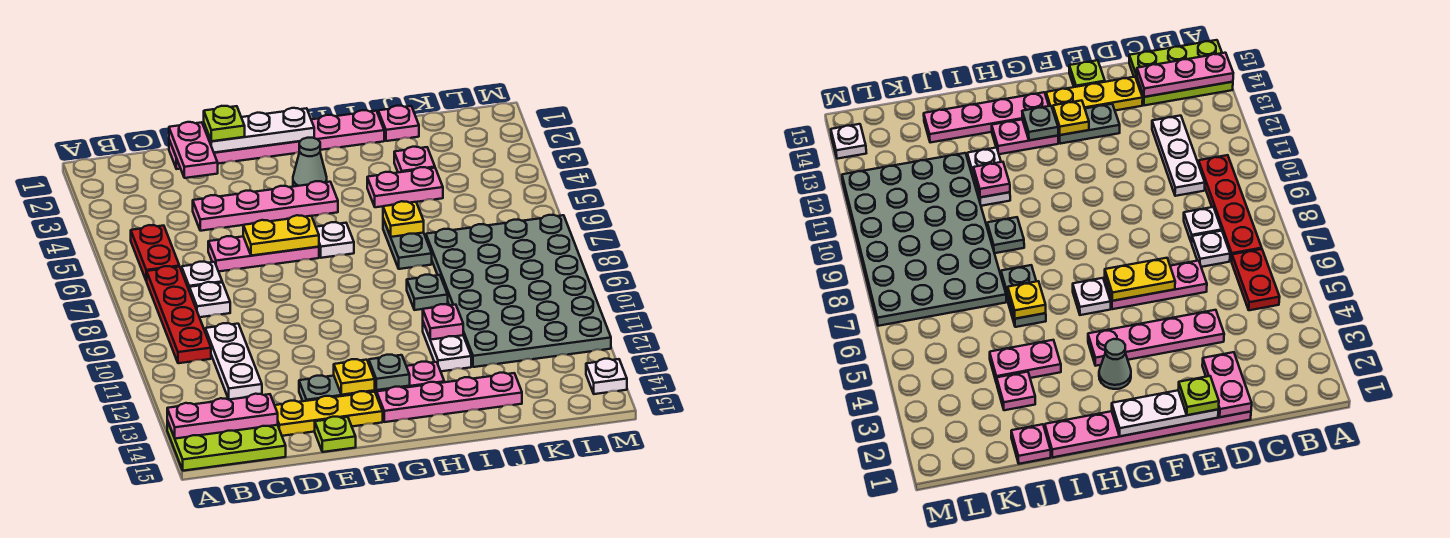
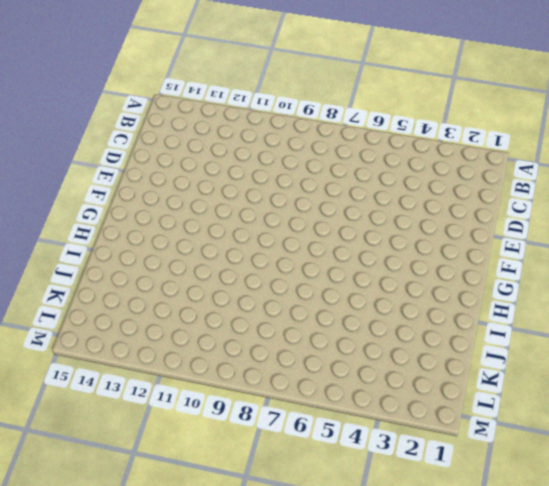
none -> lime 2x3 plate [167,421,286,471]
none -> red 1x2 plate [131,225,179,281]
none -> red 1x4 plate [147,266,211,363]
none -> white 1x1 plate [182,262,222,289]

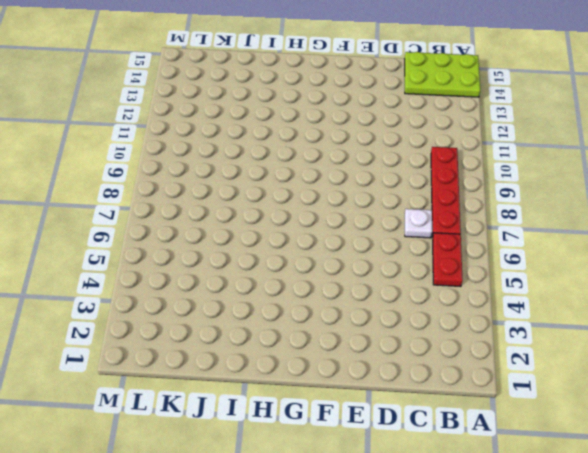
none -> white 1x1 plate [189,282,230,317]
none -> white 1x3 plate [205,323,262,400]
none -> pink 1x6 plate [169,110,384,169]
none -> pink 1x4 plate [193,181,338,231]

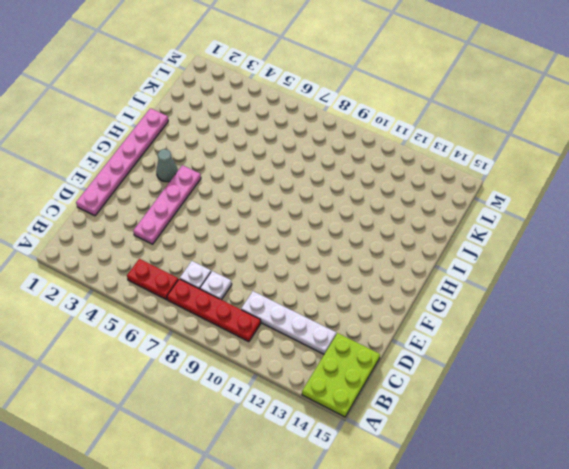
white 1x4 plate [241,291,336,354] -> white 1x3 plate [205,323,262,400]
none -> pink 1x3 plate [208,236,319,272]
none -> yellow 1x3 plate [275,391,383,436]
none -> grey 1x2 plate [299,376,375,401]
none -> lime 1x1 plate [315,417,356,452]

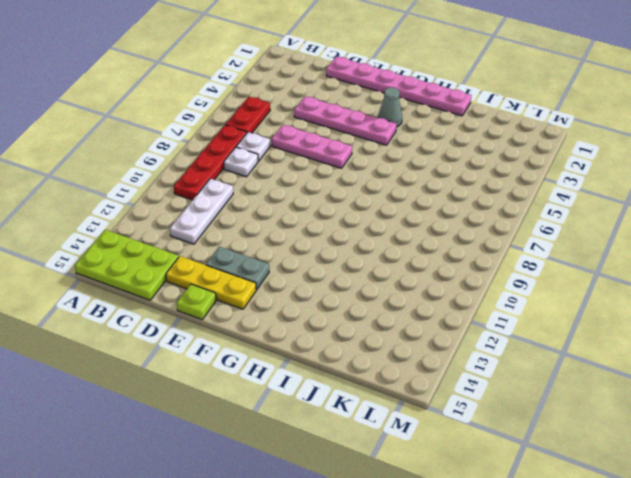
none -> white 1x1 plate [316,222,354,258]
none -> pink 1x2 plate [374,362,444,395]
none -> pink 1x4 plate [377,373,522,422]
none -> pink 1x2 plate [367,167,443,207]

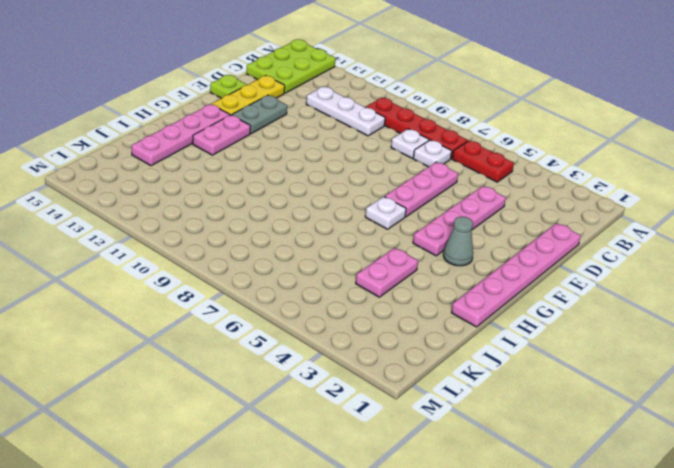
none -> grey 1x2 plate [383,219,432,269]
none -> grey 1x1 plate [407,275,448,310]
none -> white 1x2 plate [423,323,471,371]
none -> pink 1x1 plate [378,106,419,141]

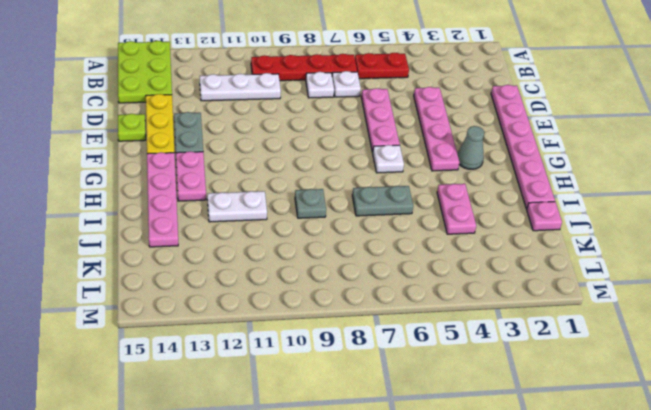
none -> pink 1x1 plate [394,147,435,173]
none -> grey 4x6 plate [426,215,611,367]
none -> white 1x1 plate [586,359,627,394]
none -> pink 1x3 plate [167,394,278,439]

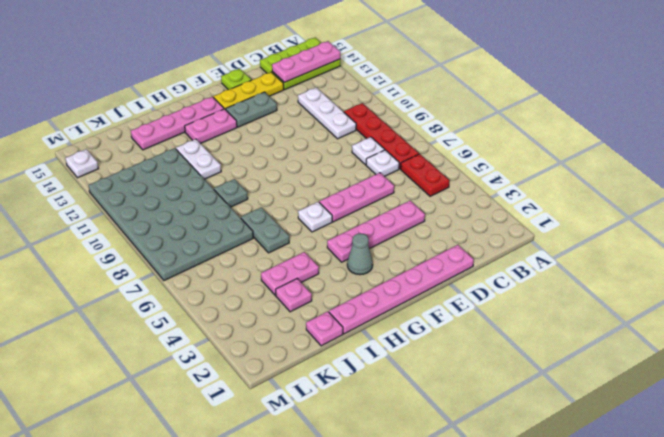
none -> pink 1x2 plate [169,122,218,178]
none -> white 1x3 plate [204,108,314,153]
none -> yellow 1x2 plate [243,215,319,256]
none -> yellow 1x1 plate [334,359,375,395]

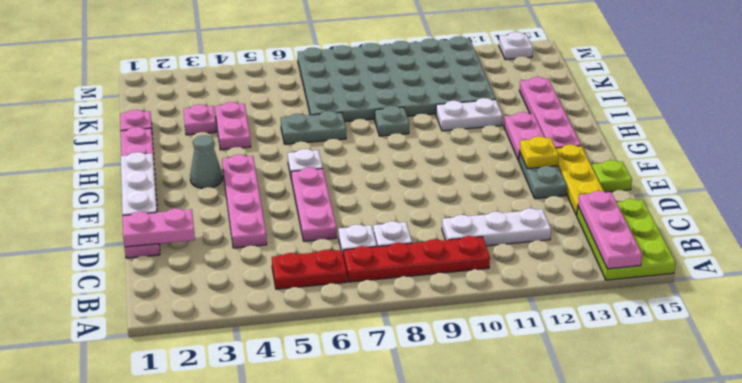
none -> yellow 1x2 plate [243,215,319,256]
none -> grey 1x1 plate [369,355,410,390]
none -> yellow 1x1 plate [383,201,424,237]
none -> pink 1x1 plate [423,304,463,340]

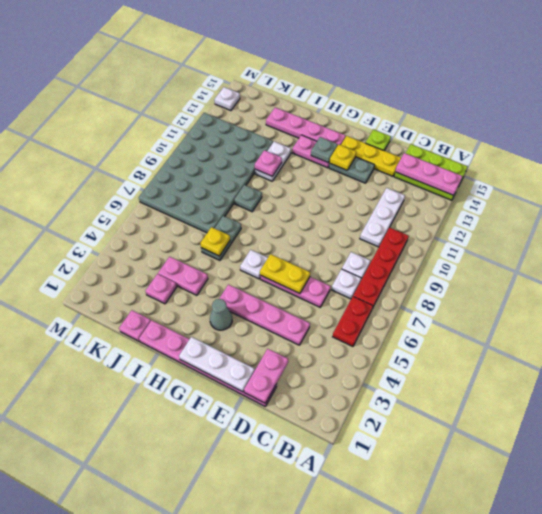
none -> lime 1x1 plate [204,106,245,141]

